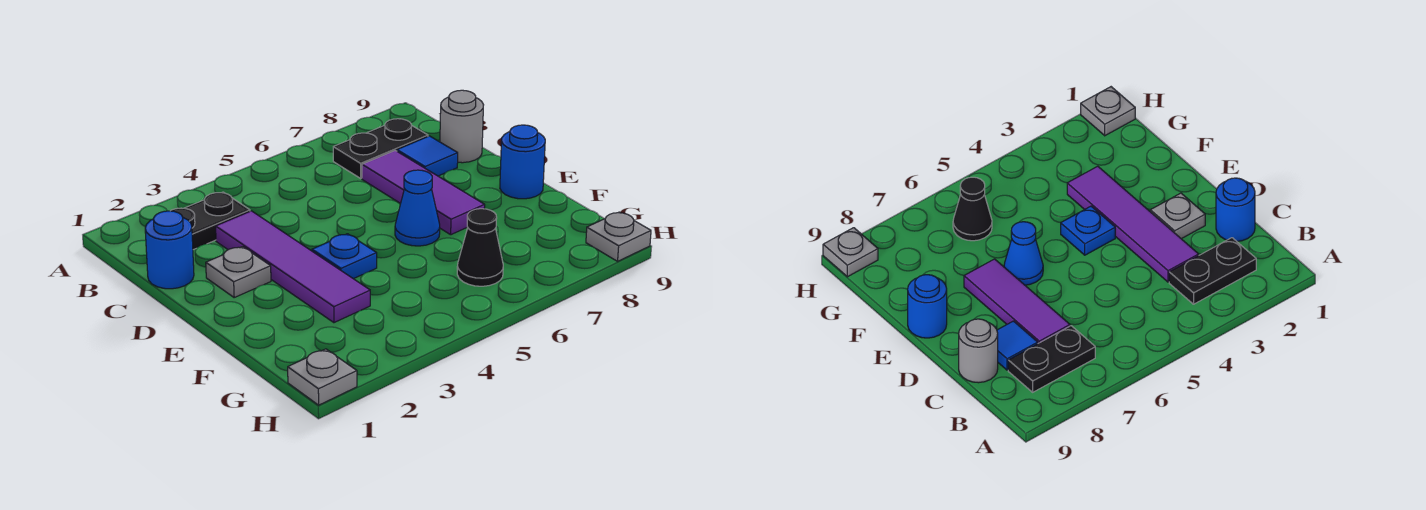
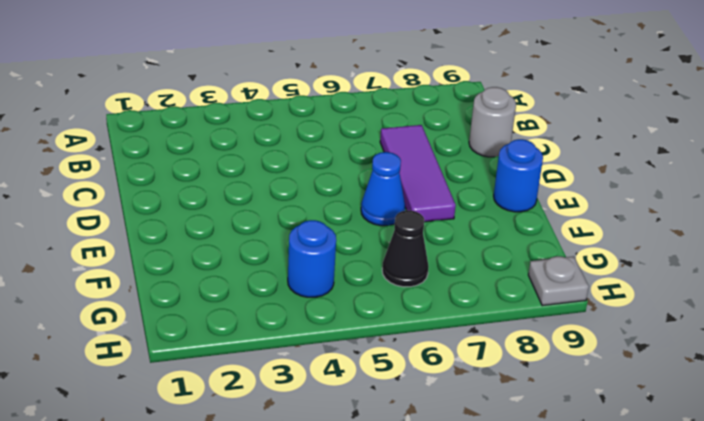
blue 1x1 round brick [288,220,336,297] -> blue 1x1 round brick moved to [145,211,194,289]
none -> black 1x2 plate [171,192,250,250]
none -> black 1x2 plate [333,119,428,178]
none -> purple 1x4 tile [216,211,370,323]

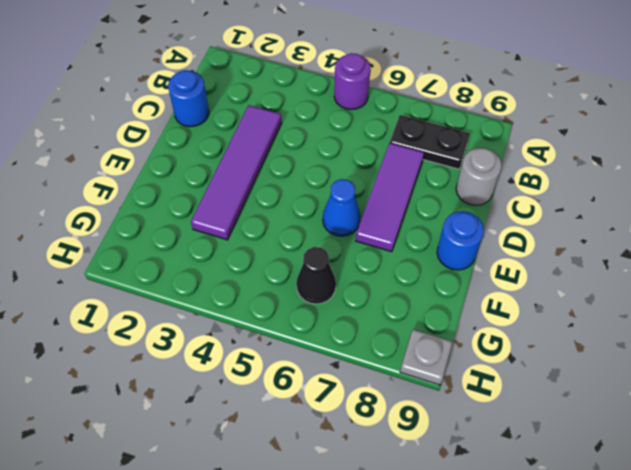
purple 1x1 round brick [334,53,371,110] -> none
none -> black 1x2 plate [171,192,250,250]
none -> blue 1x1 tile [397,136,458,176]
none -> grey 1x1 plate [206,247,271,297]

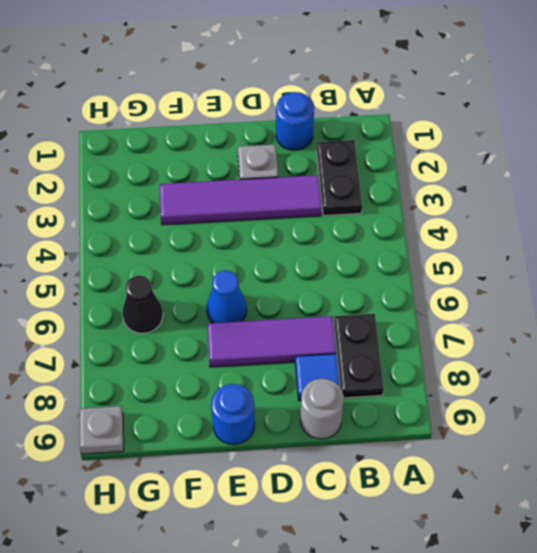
none -> blue 1x1 plate [312,234,377,279]
none -> grey 1x1 plate [288,349,357,405]

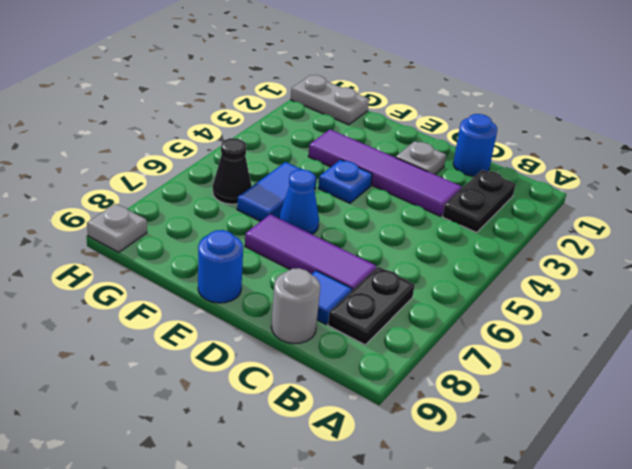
blue 1x2 tile [237,162,317,221] -> none
grey 1x2 plate [291,75,369,125] -> grey 1x1 plate [288,349,357,405]

